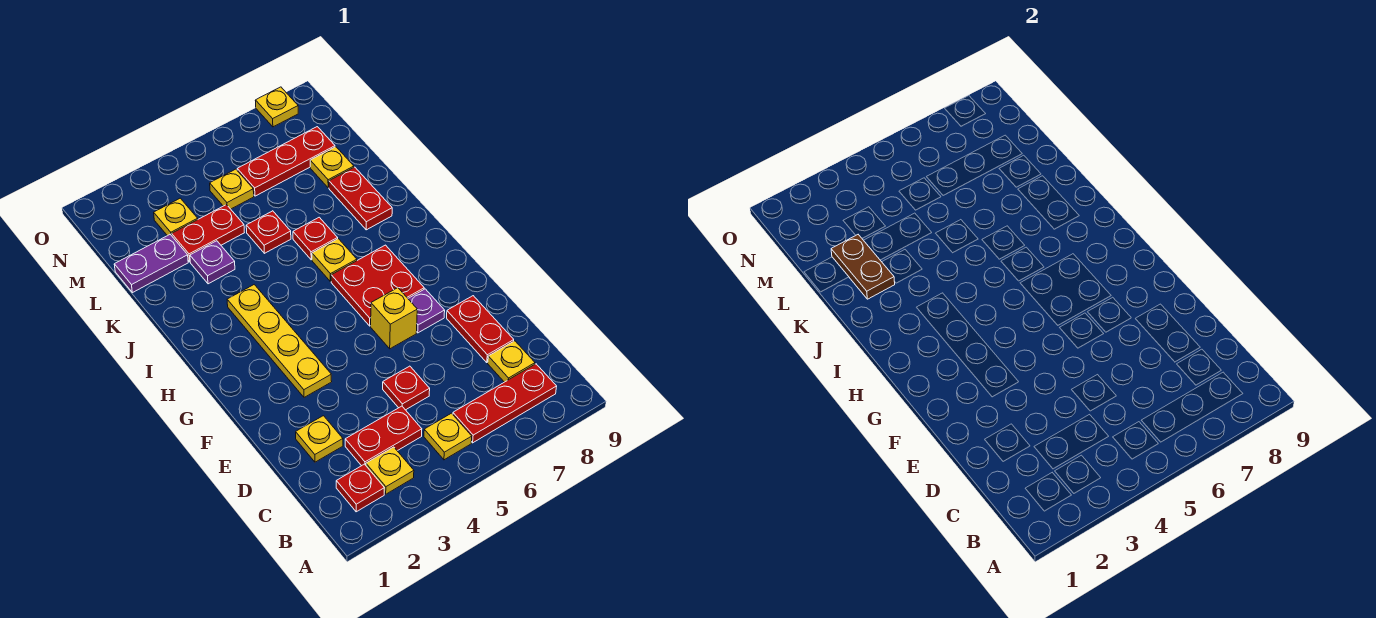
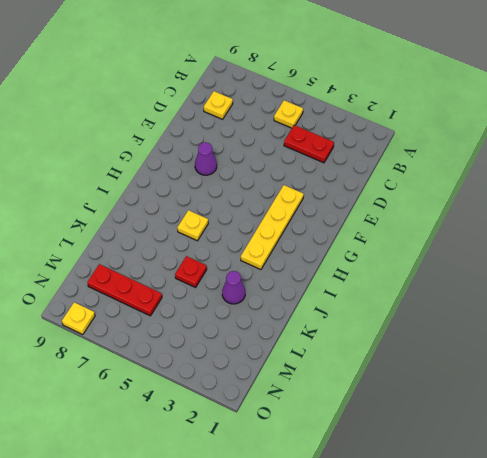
purple 1x1 cone [195,142,217,175] -> purple 1x1 plate [408,289,445,333]
purple 1x1 cone [222,271,245,304] -> purple 1x1 plate [190,241,235,284]
none -> red 1x1 plate [336,464,384,512]
none -> yellow 1x1 plate [366,447,414,494]
none -> red 1x3 plate [453,364,557,443]

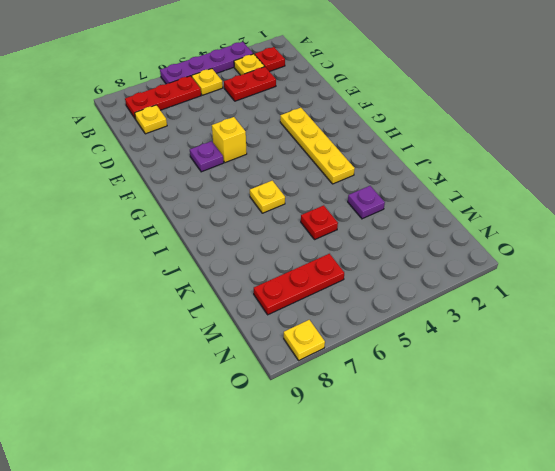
purple 1x4 plate [160,42,253,84] -> none
none -> yellow 1x1 plate [296,416,343,462]
none -> red 1x1 plate [383,366,430,410]
none -> red 1x2 plate [447,296,514,362]

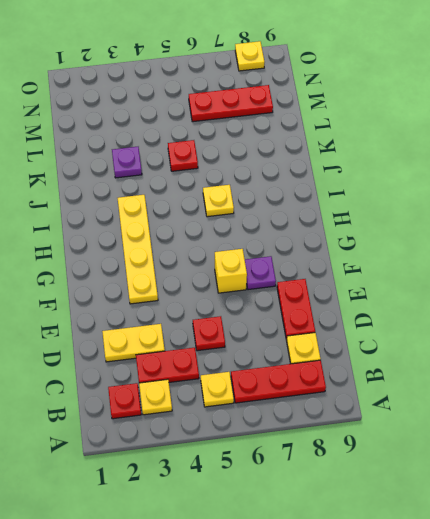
yellow 1x2 plate [102,324,165,362] -> yellow 1x1 plate [296,416,343,462]
none -> red 2x2 plate [331,245,424,326]
none -> red 1x1 plate [293,217,338,260]
none -> red 1x2 plate [329,167,392,230]

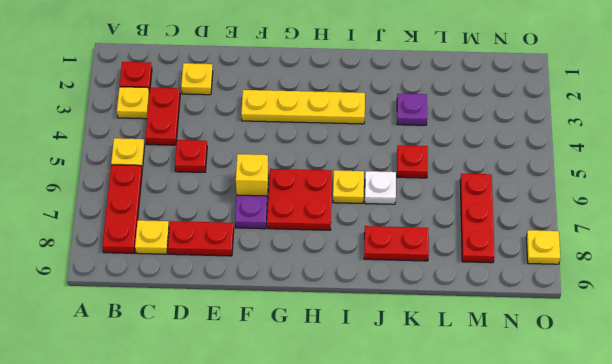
white 1x1 plate [365,171,396,204] -> red 1x1 plate [293,217,338,260]
none -> purple 1x2 plate [114,235,188,293]
none -> red 1x2 plate [172,205,244,262]
none -> yellow 1x1 plate [310,147,354,188]

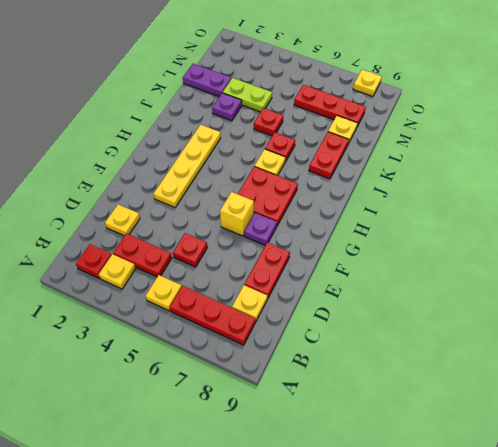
lime 1x2 plate [223,78,272,112] -> red 1x2 plate [172,205,244,262]
none -> yellow 1x1 plate [154,198,198,236]
none -> yellow 1x1 plate [210,169,254,209]
none -> brown 1x2 plate [831,235,895,299]

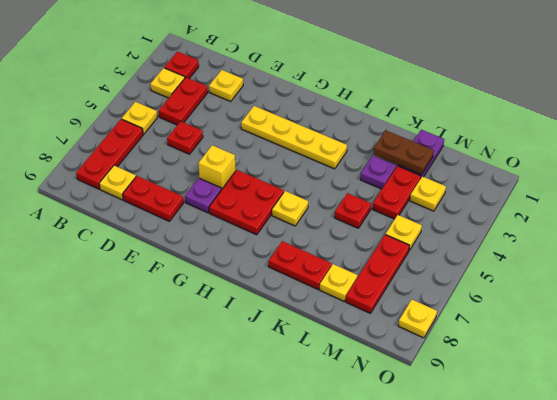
none -> red 1x1 plate [293,217,338,260]

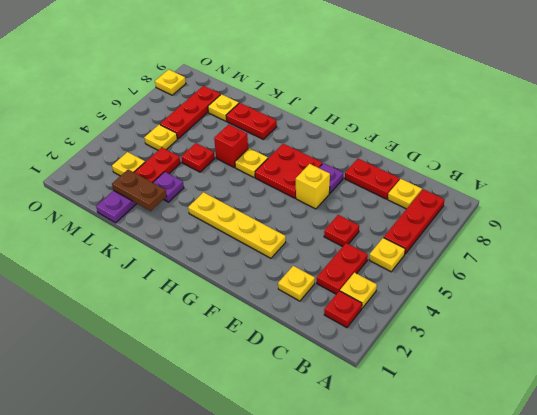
red 1x1 brick [214,124,248,168] -> red 1x1 plate [293,217,338,260]

